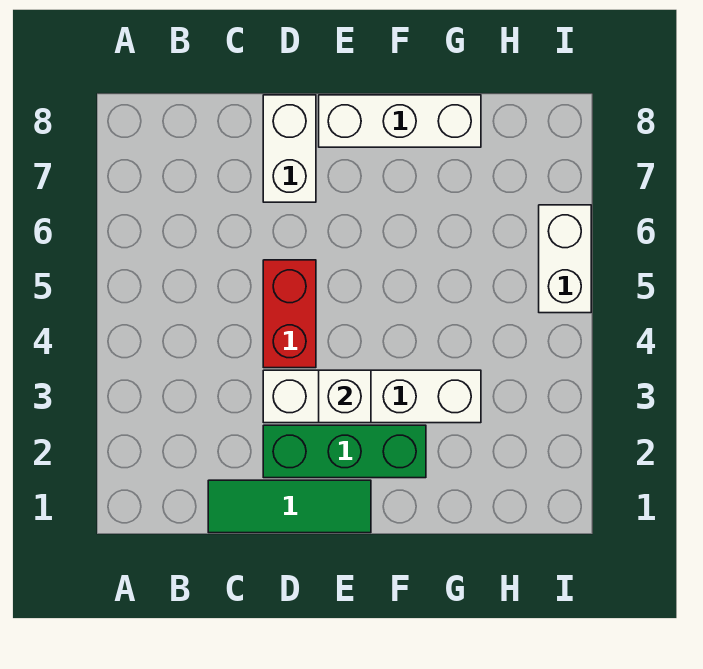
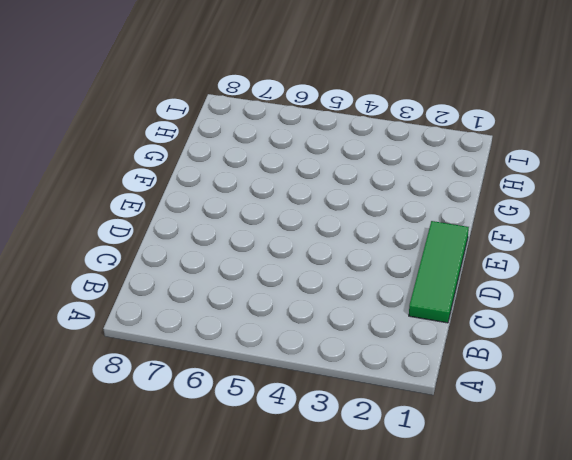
none -> green 1x3 brick [263,425,426,478]
none -> white 1x4 brick [263,370,481,423]

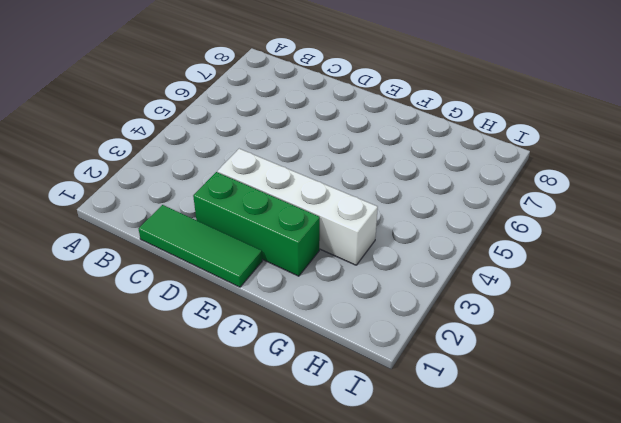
none -> red 1x2 brick [263,260,316,368]
none -> white 1x2 brick [263,95,316,202]

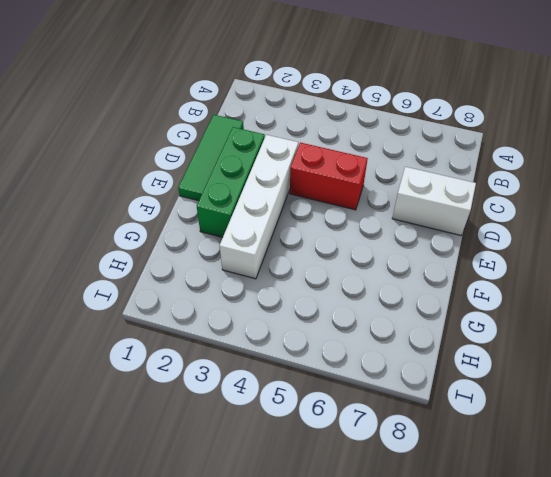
none -> white 1x3 brick [319,95,481,147]
none -> white 1x2 brick [539,205,591,313]

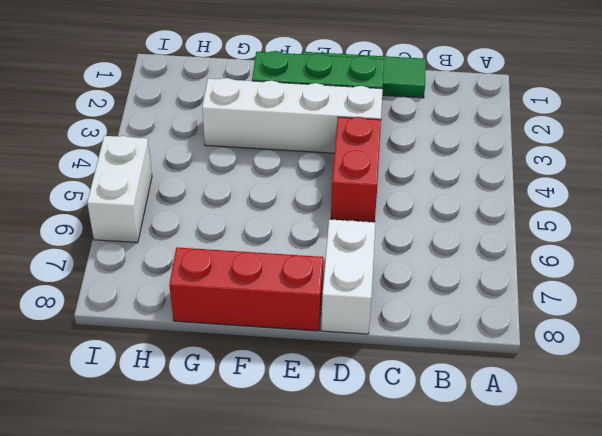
red 1x3 brick [169,247,323,331] -> white 1x3 brick [319,95,481,147]
none -> white 1x1 brick [319,370,371,423]

